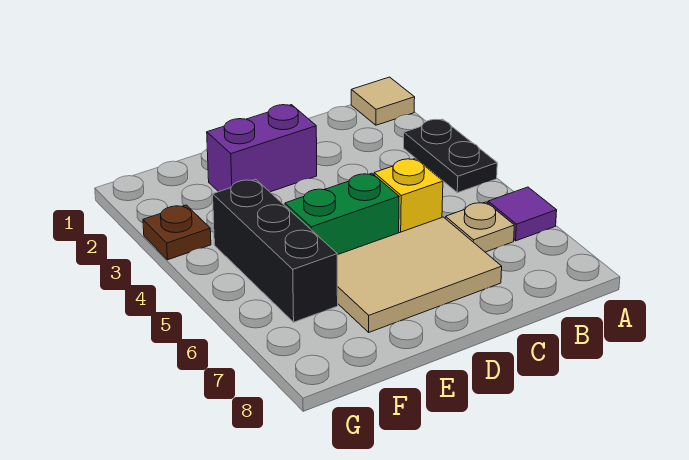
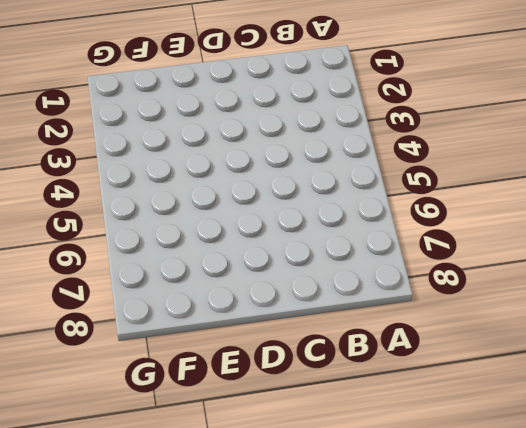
none -> tan 1x1 tile [351,77,415,125]
none -> black 1x2 plate [404,119,497,193]

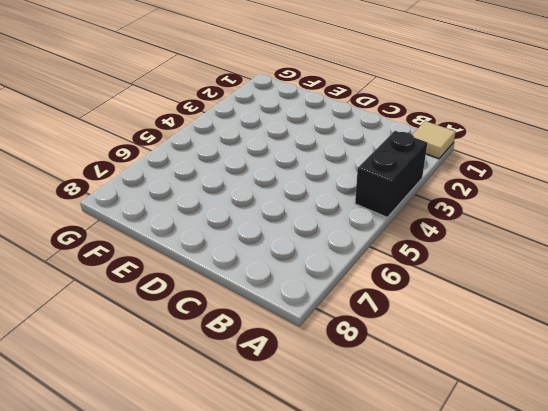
black 1x2 brick [355,131,427,217] -> black 1x2 plate [404,119,497,193]
none -> purple 1x1 tile [488,187,557,241]
none -> tan 1x1 plate [445,202,514,252]

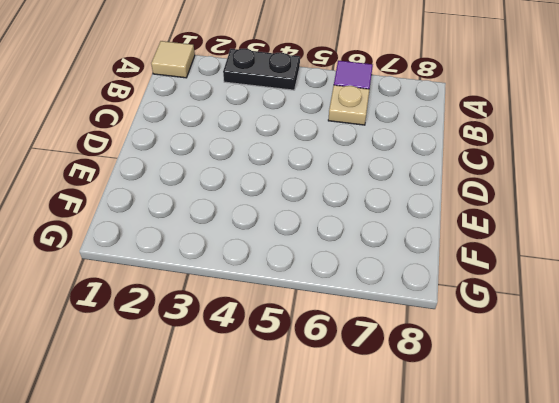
none -> yellow 1x1 brick [374,158,443,233]
none -> tan 2x3 tile [337,217,502,332]

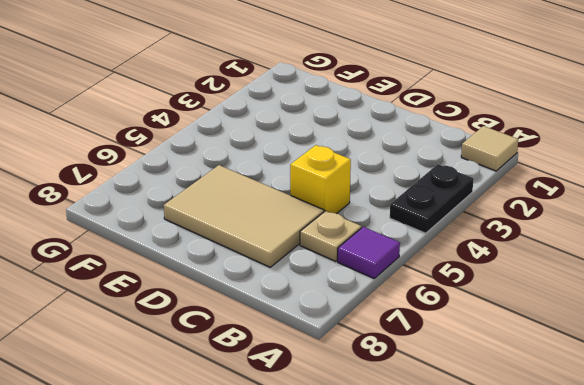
none -> purple 1x2 brick [207,105,317,192]
none -> green 1x2 brick [285,173,399,255]

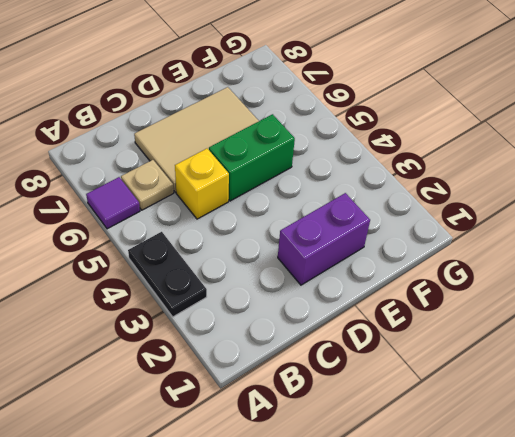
none -> tan 1x1 tile [351,77,415,125]
none -> black 1x3 brick [213,179,338,322]

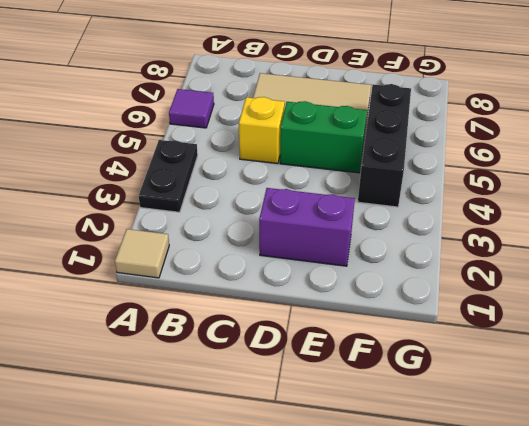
none -> tan 1x1 plate [445,202,514,252]
none -> brown 1x1 plate [143,205,211,260]

